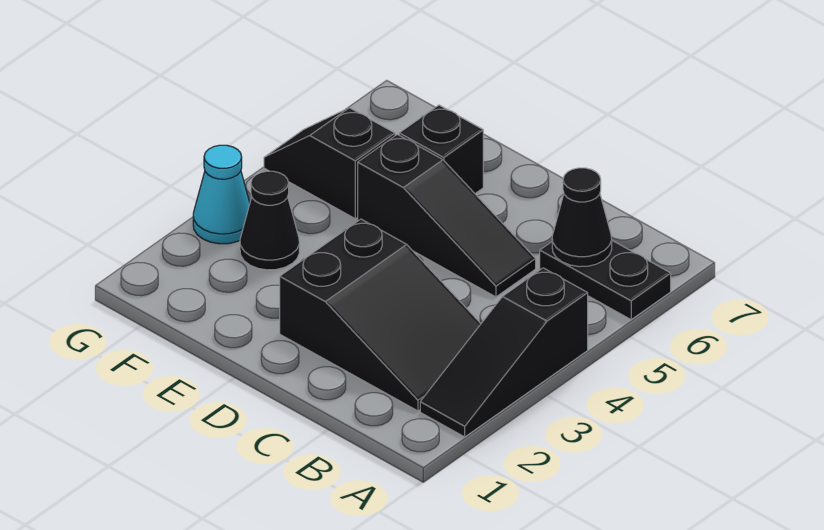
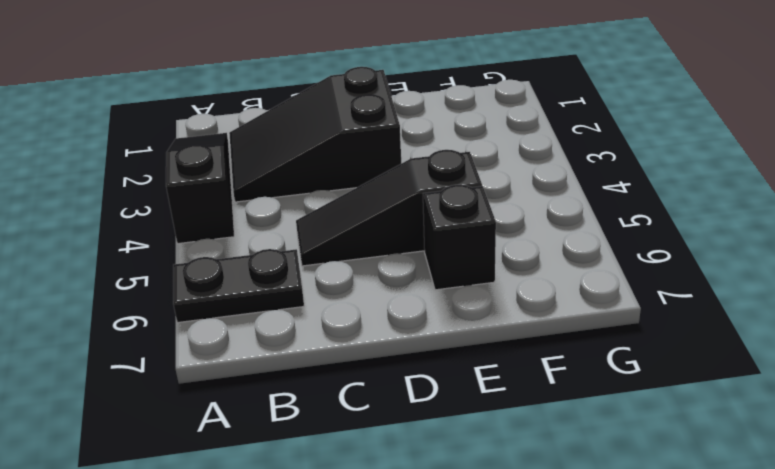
none -> black 1x1 cone [240,171,299,270]
none -> black 1x2 slope [264,108,395,219]

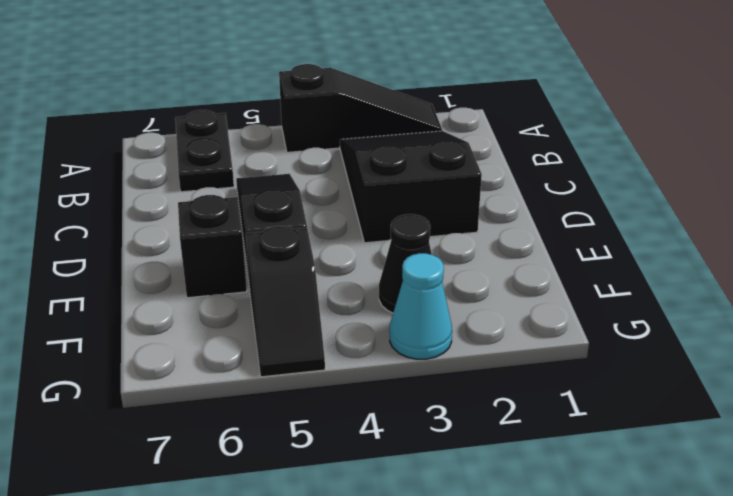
none -> black 1x1 cone [552,168,612,267]

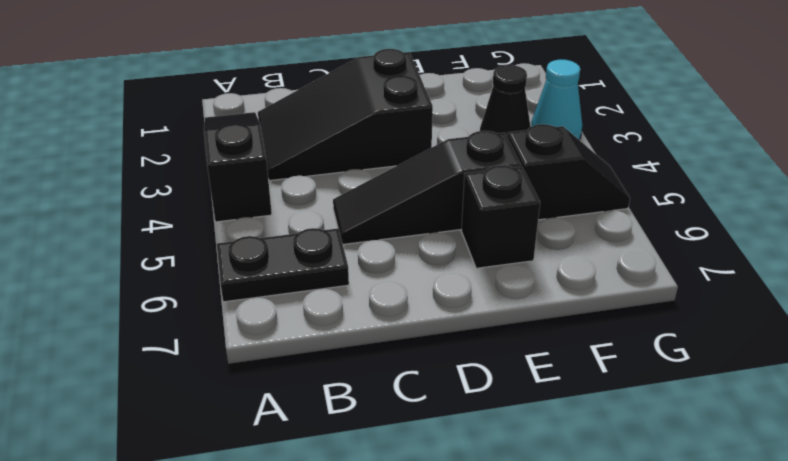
none -> black 1x1 cone [552,168,612,267]

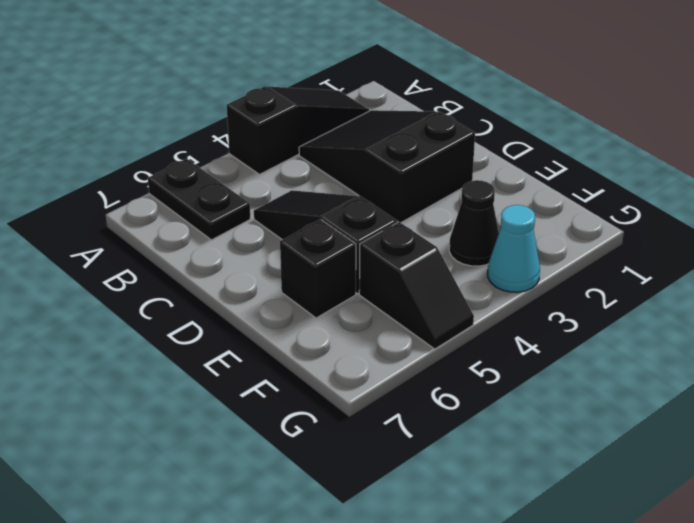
none -> black 1x1 cone [552,168,612,267]

